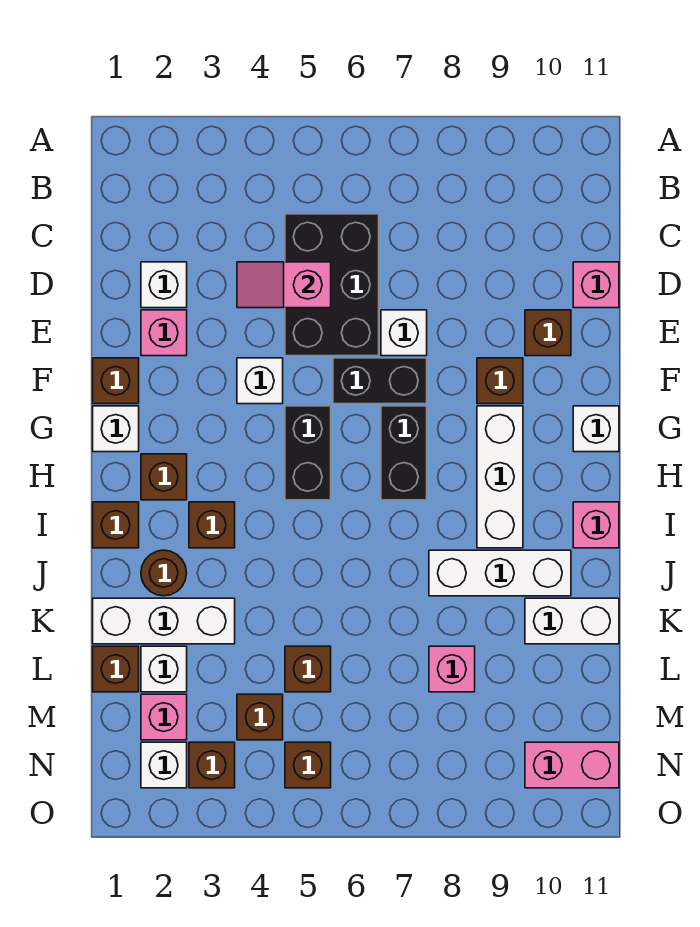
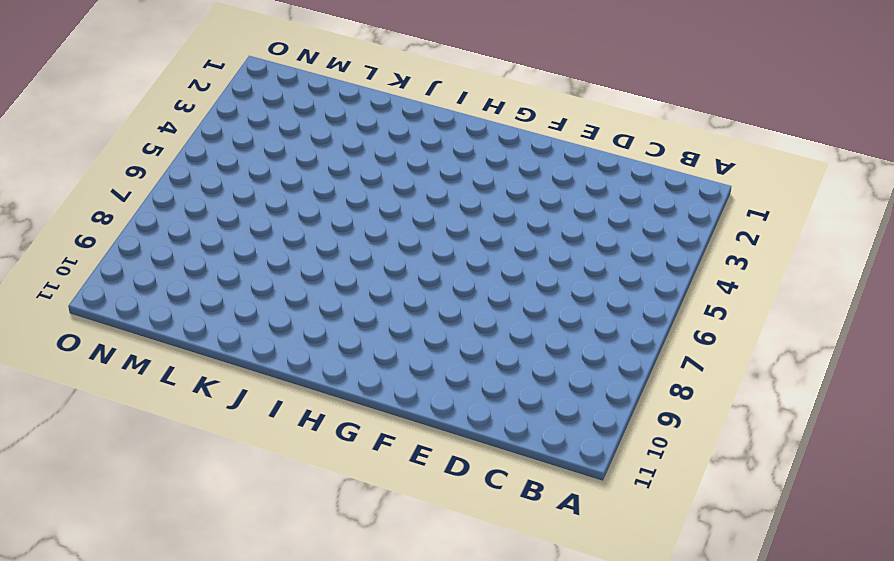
none -> black 2x3 brick [285,214,379,356]
none -> white 1x1 brick [141,262,187,308]
none -> pink 1x1 brick [573,262,619,308]
none -> pink 1x1 brick [141,310,187,356]

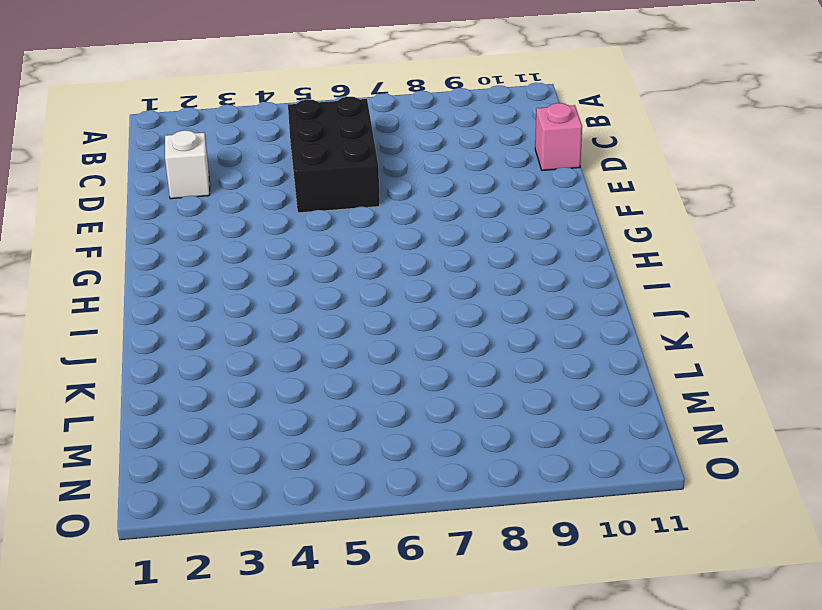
none -> pink 1x1 brick [141,310,187,356]
none -> white 1x1 brick [381,310,427,356]
none -> brown 1x1 brick [525,310,571,356]
none -> brown 1x1 brick [93,358,139,404]

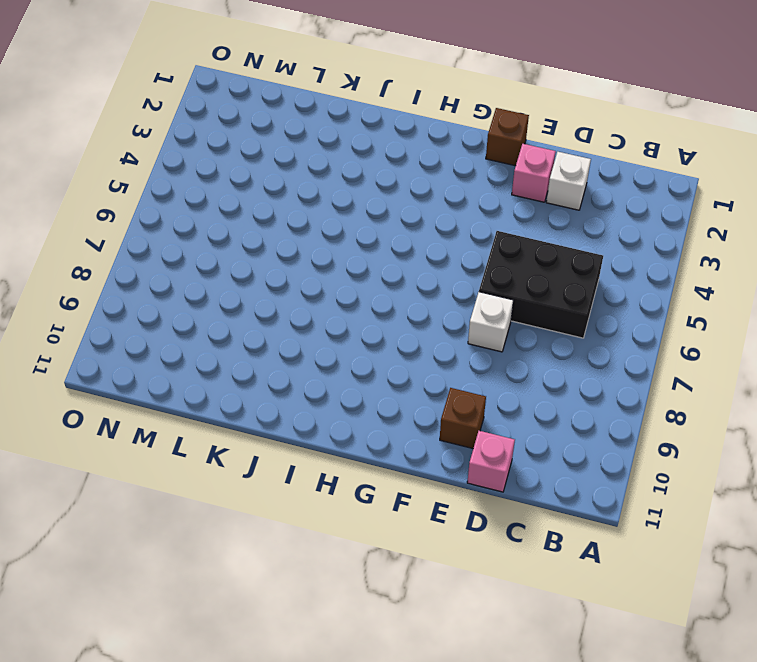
none -> white 1x1 brick [237,358,283,404]
none -> black 1x2 brick [333,358,427,404]
none -> brown 1x1 brick [477,358,523,404]
none -> white 1x1 brick [93,406,139,452]

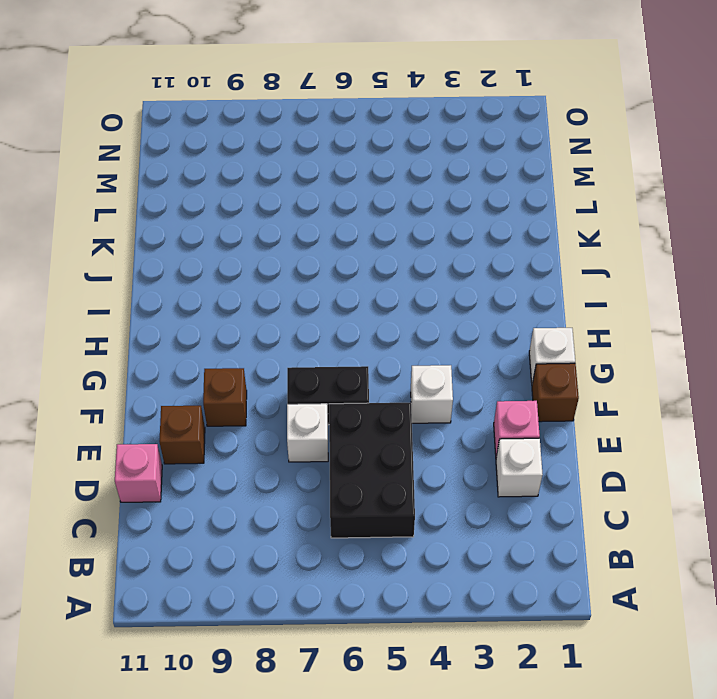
none -> black 1x2 brick [285,406,331,500]
none -> black 1x2 brick [381,406,427,500]
none -> white 1x3 brick [477,406,523,548]
none -> white 1x1 brick [573,406,619,452]

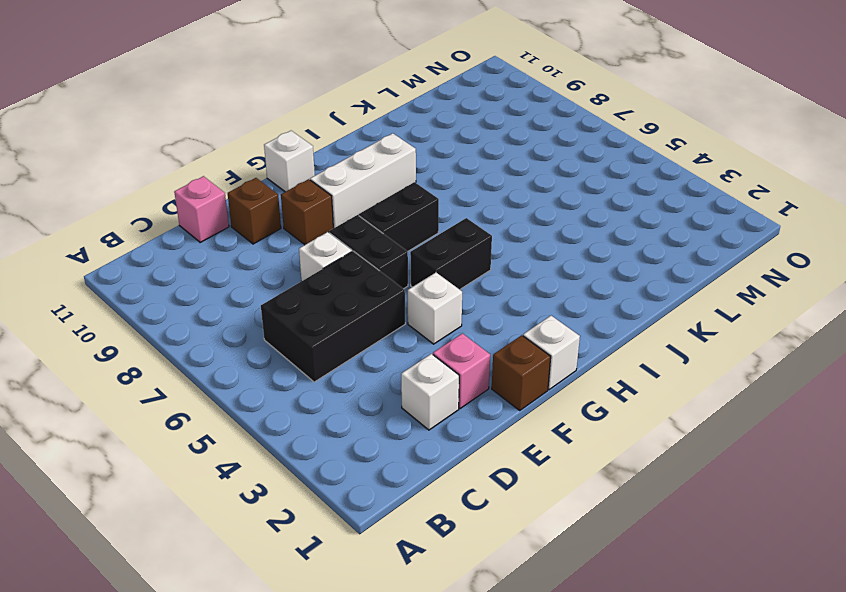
none -> brown 1x1 brick [141,454,187,500]
none -> brown 1x1 brick [93,502,139,548]
none -> brown 1x1 brick [189,502,235,548]
none -> pink 1x1 brick [573,502,619,548]

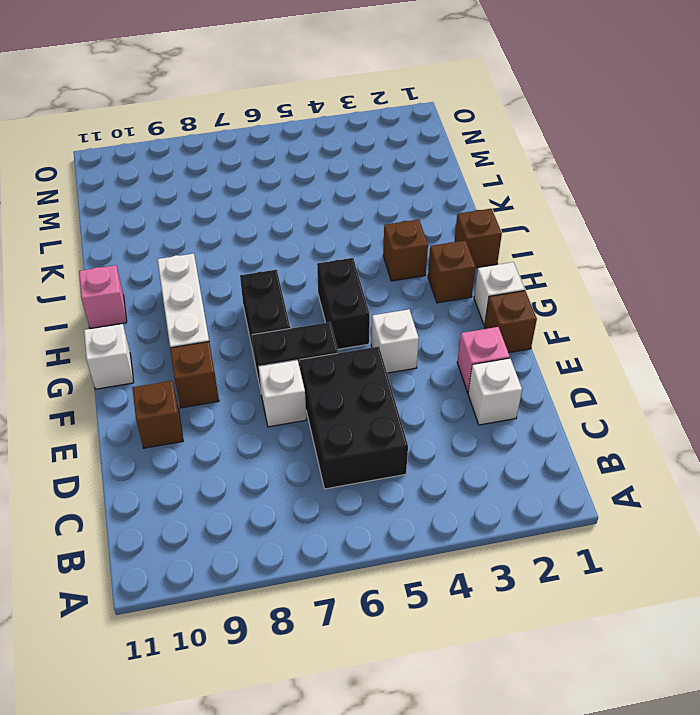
none -> pink 1x1 brick [573,262,619,308]
none -> brown 1x1 round brick [141,550,187,596]
none -> white 1x3 brick [429,550,571,596]
none -> white 1x3 brick [93,598,235,644]

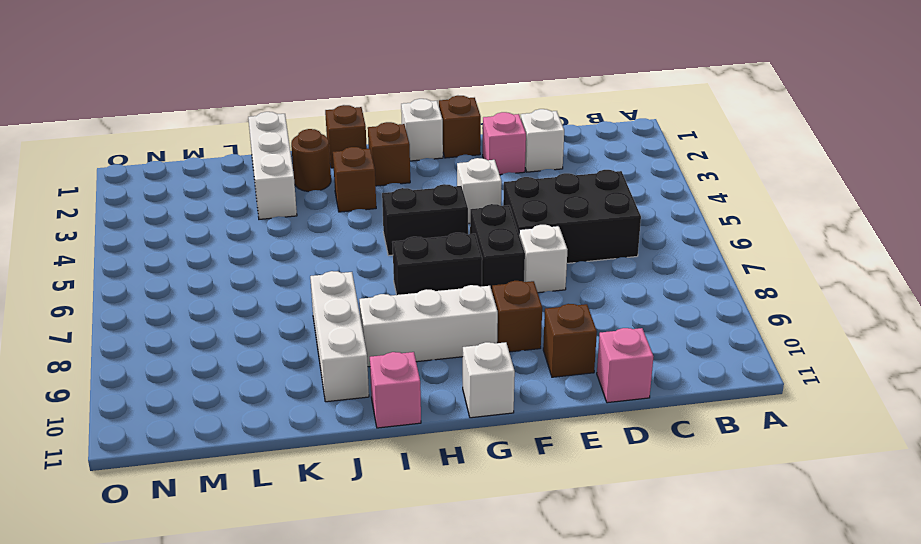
none -> white 1x2 brick [525,598,619,644]
none -> brown 1x1 brick [93,646,139,692]
none -> white 1x1 brick [141,646,187,692]
none -> brown 1x1 brick [285,646,331,692]

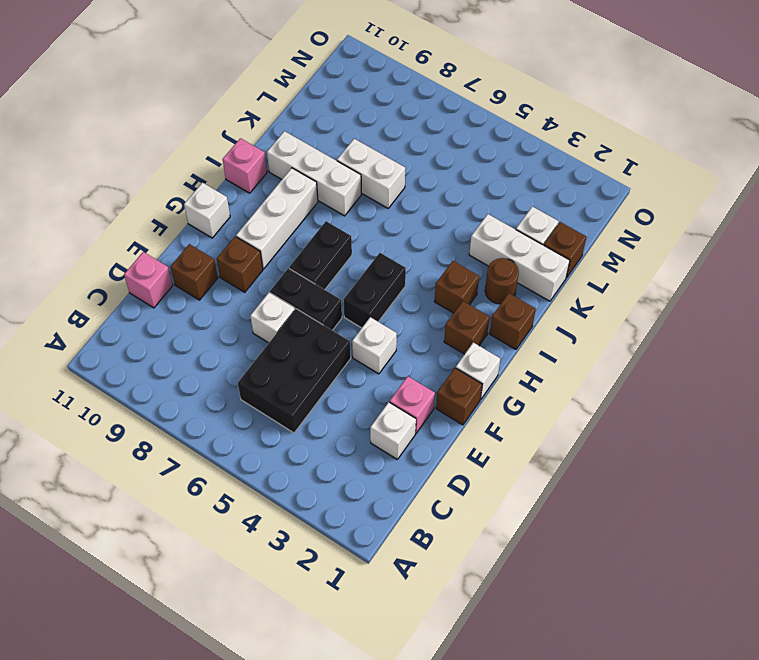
white 1x2 brick [337,139,405,208] -> white 1x2 brick moved to [525,598,619,644]
none -> brown 1x1 brick [285,646,331,692]
none -> pink 1x1 brick [429,646,475,692]
none -> pink 1x1 brick [141,694,187,740]
none -> brown 1x1 brick [237,694,283,740]

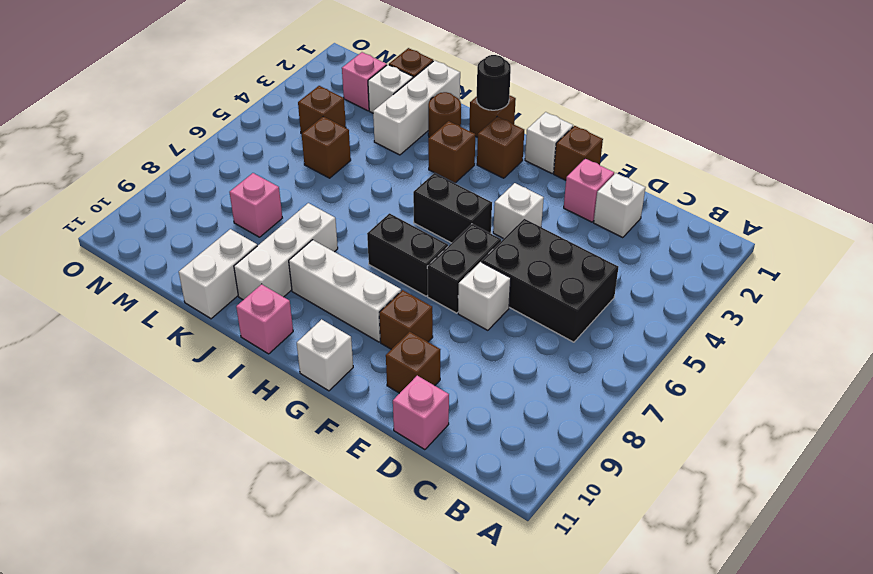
black 1x1 round brick [476,55,511,110] -> none
none -> white 1x1 brick [141,742,187,788]
none -> brown 1x1 brick [189,742,235,788]
none -> brown 1x1 brick [285,742,331,788]
none -> pink 1x2 brick [525,742,619,788]

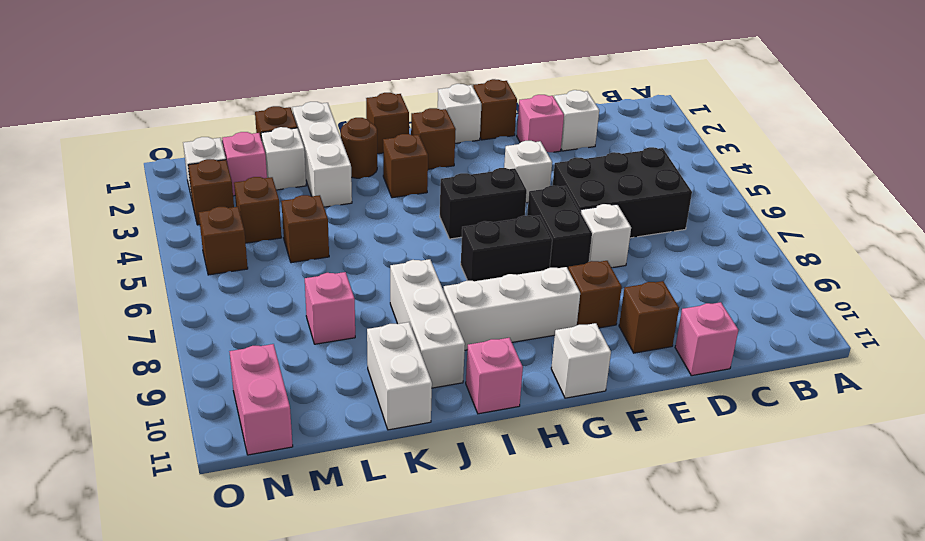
none -> pink 1x2 slope [237,262,331,308]

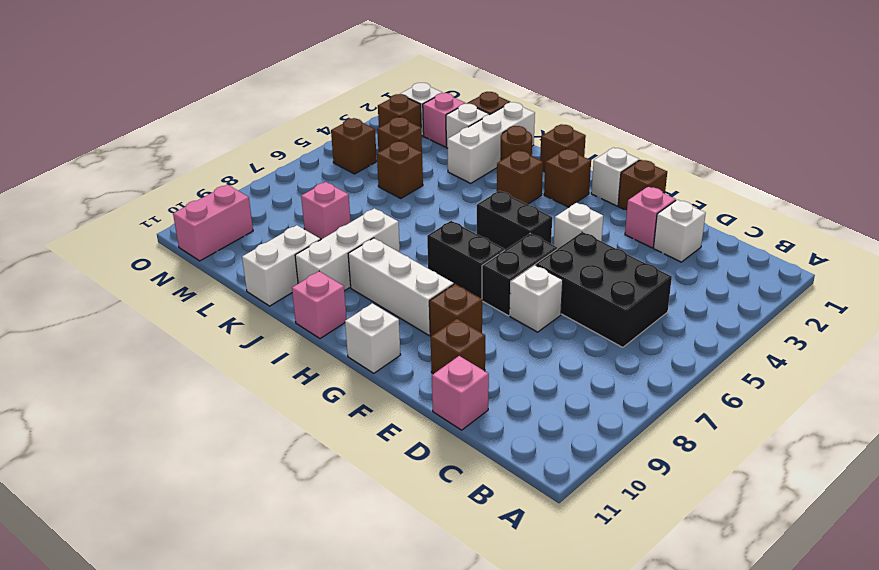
none -> pink 1x2 slope [237,262,331,308]

